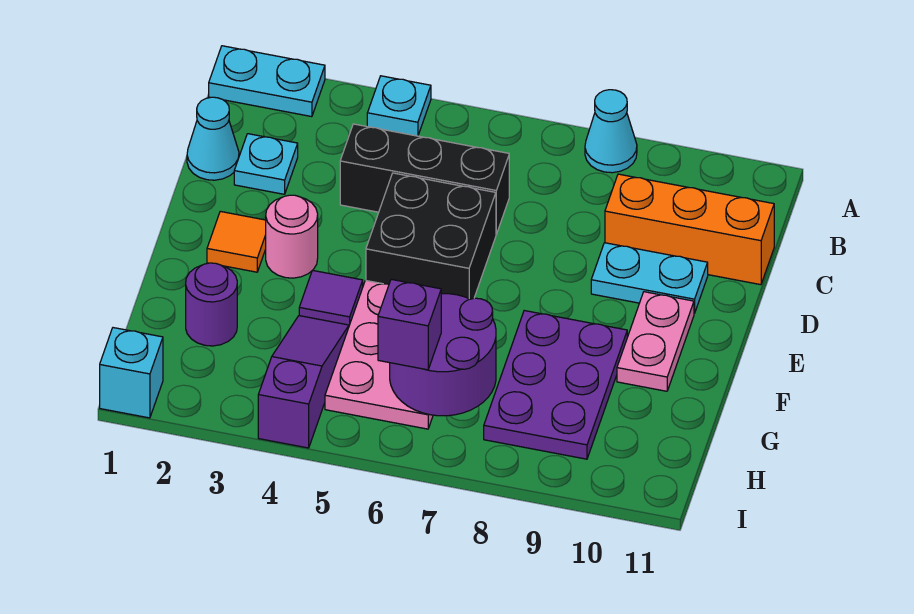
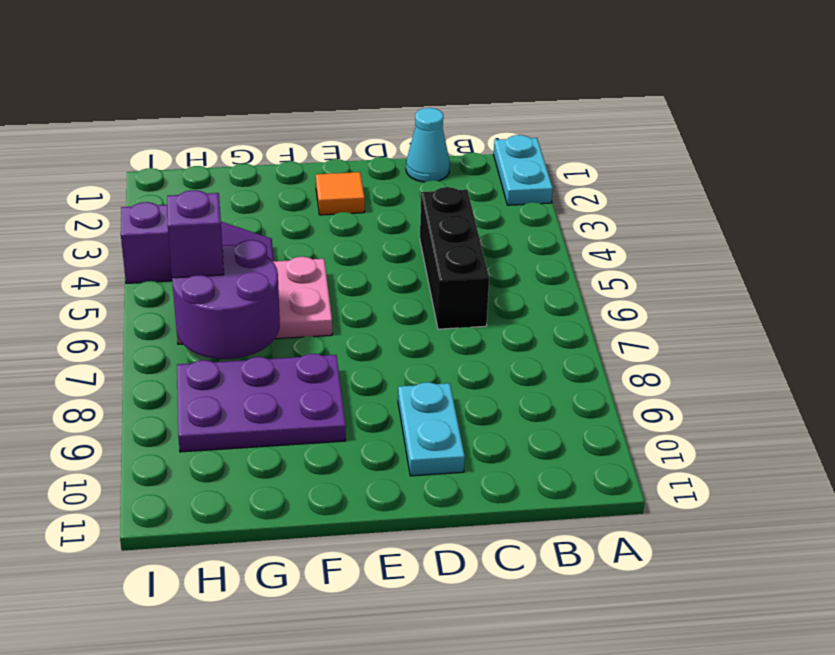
none -> cyan 1x1 plate [367,76,431,136]
none -> cyan 1x1 cone [585,90,637,173]
none -> cyan 1x1 plate [234,134,298,194]

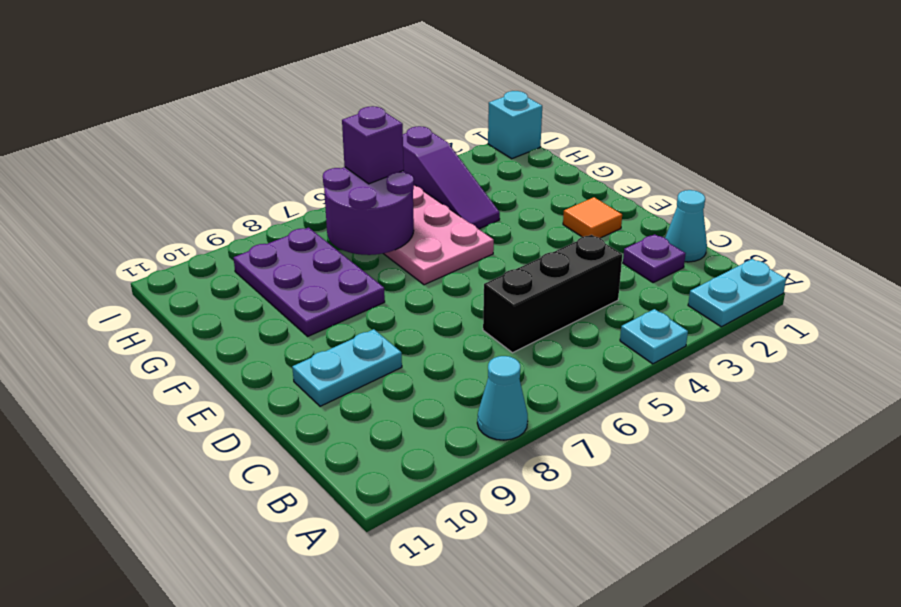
purple 1x1 plate [623,234,686,283] -> cyan 1x1 plate [234,134,298,194]
none -> orange 1x3 brick [605,174,774,285]
none -> black 2x2 brick [366,173,496,299]
none -> pink 1x1 round brick [266,195,318,278]

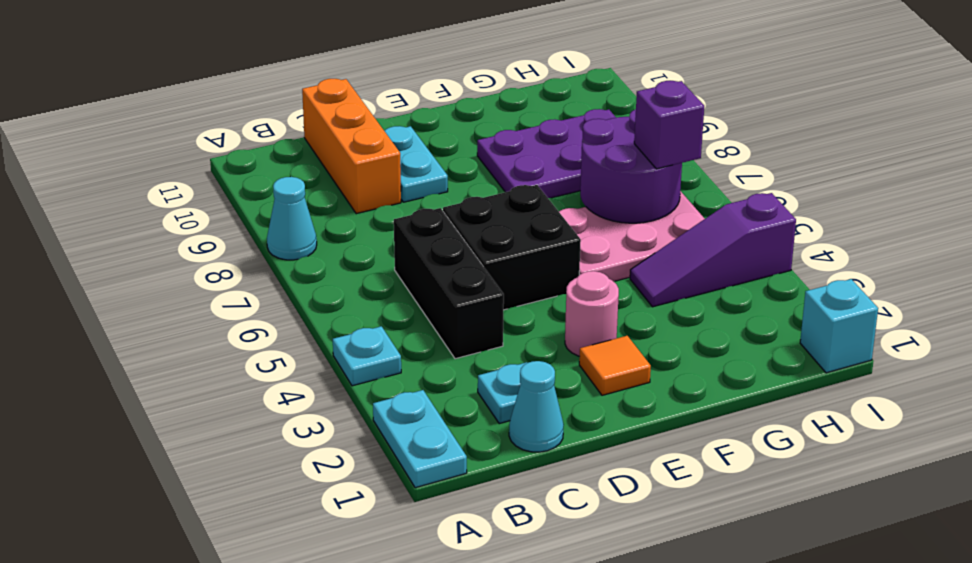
none -> pink 1x2 plate [617,292,694,391]
none -> purple 1x1 tile [299,270,363,325]
none -> purple 1x1 round brick [186,263,237,346]

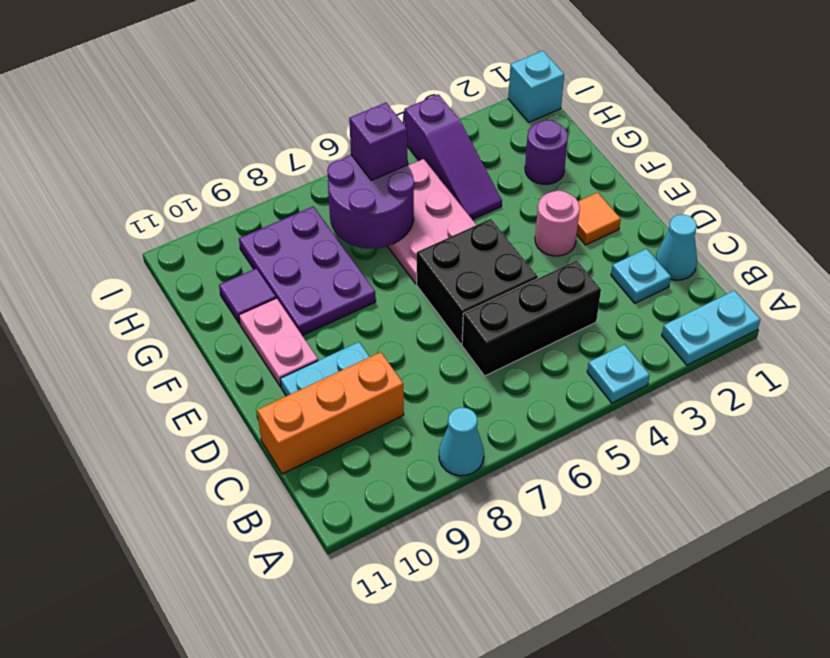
purple 1x1 tile [219,268,276,324] -> purple 1x1 tile moved to [299,270,363,325]

